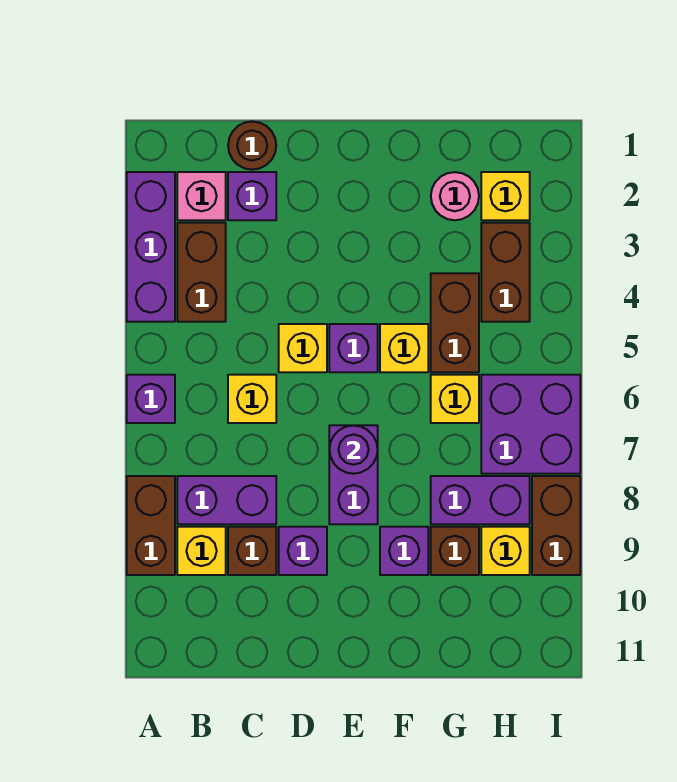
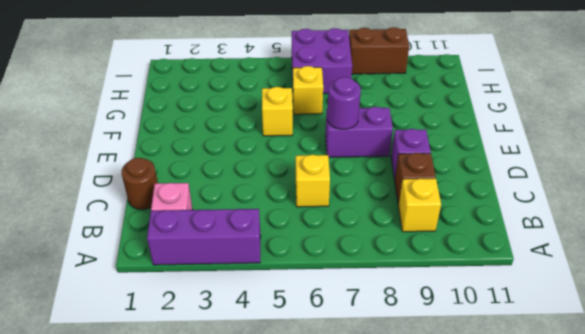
none -> purple 1x1 brick [127,375,175,423]
none -> brown 1x2 brick [127,476,175,575]
none -> brown 1x2 brick [177,223,226,322]

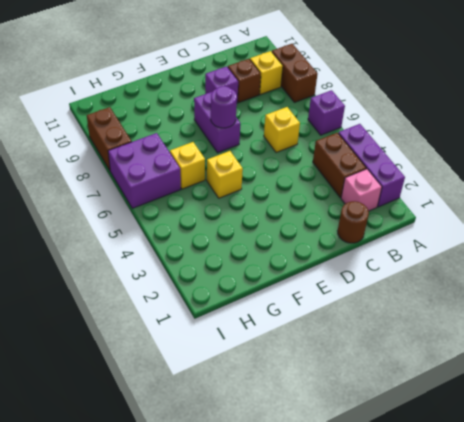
none -> purple 1x2 brick [177,476,276,524]
none -> purple 1x1 brick [228,172,276,220]
none -> yellow 1x1 brick [279,324,327,372]

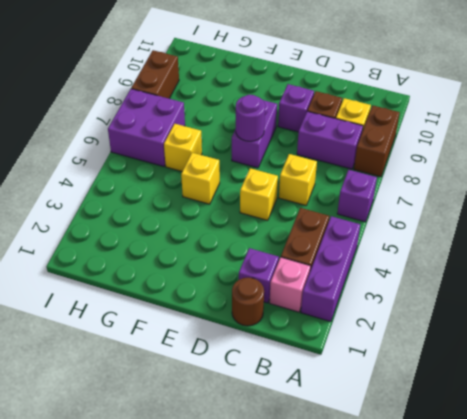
none -> purple 1x1 brick [329,324,378,372]
none -> purple 1x1 brick [380,527,428,575]
none -> pink 1x1 round brick [431,172,479,220]

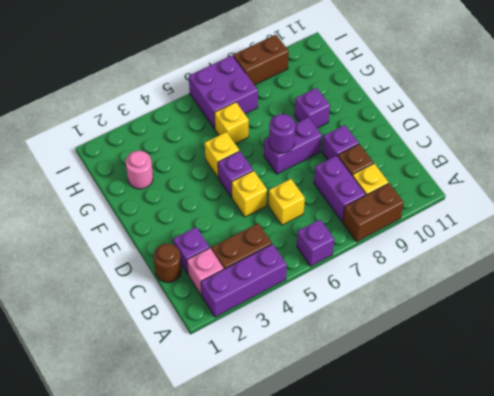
none -> brown 1x2 brick [431,273,479,372]
none -> purple 1x2 brick [431,476,530,524]
none -> brown 1x1 brick [431,527,479,575]

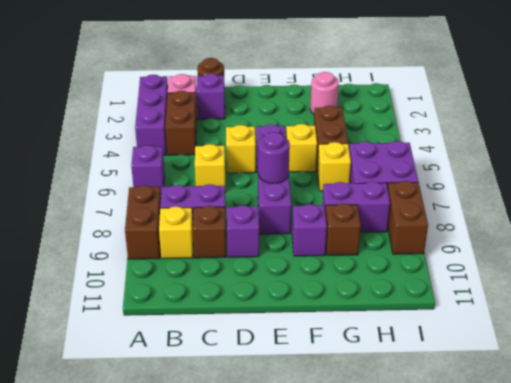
none -> yellow 1x1 brick [481,172,530,220]
none -> brown 1x2 brick [481,223,530,322]
none -> yellow 1x1 brick [481,527,530,575]

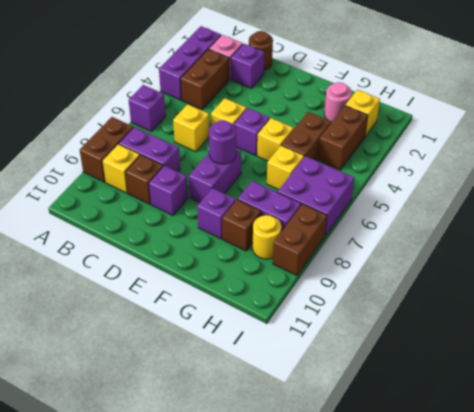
yellow 1x1 round brick [253,215,281,259] -> yellow 1x1 brick [481,527,530,575]

